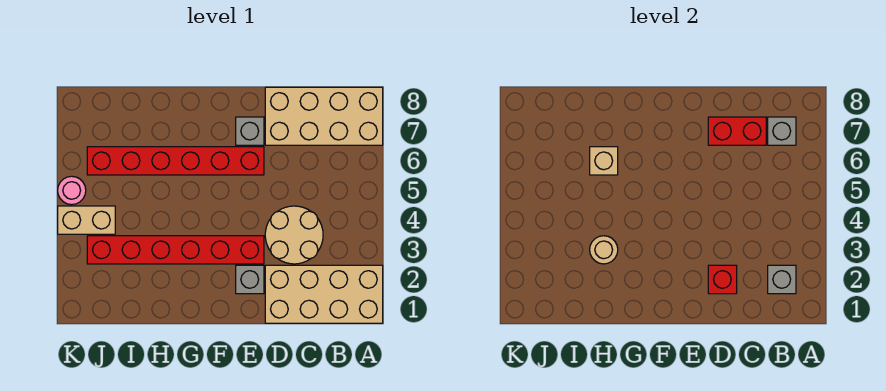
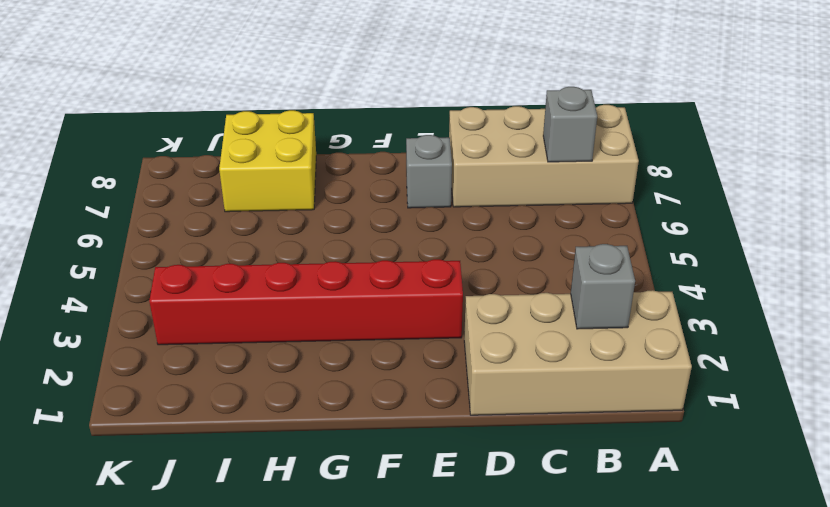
yellow 2x2 brick [219,110,316,212] -> none
none -> tan 2x2 round brick [265,206,323,264]
none -> grey 1x1 brick [236,265,264,294]
none -> red 1x6 brick [87,147,264,175]

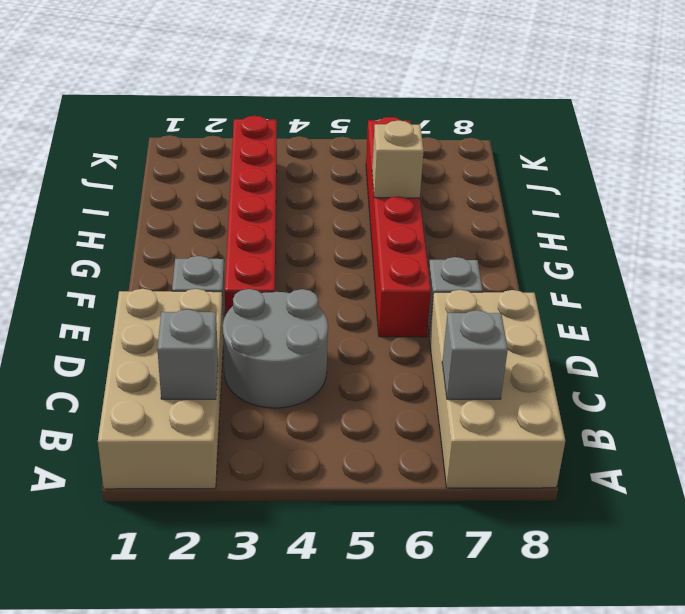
grey 2x2 round brick [223,289,328,408] -> tan 2x2 round brick [265,206,323,264]
none -> tan 1x2 brick [58,206,115,234]
none -> pink 1x1 round brick [58,176,86,205]
none -> red 1x2 brick [708,117,766,145]

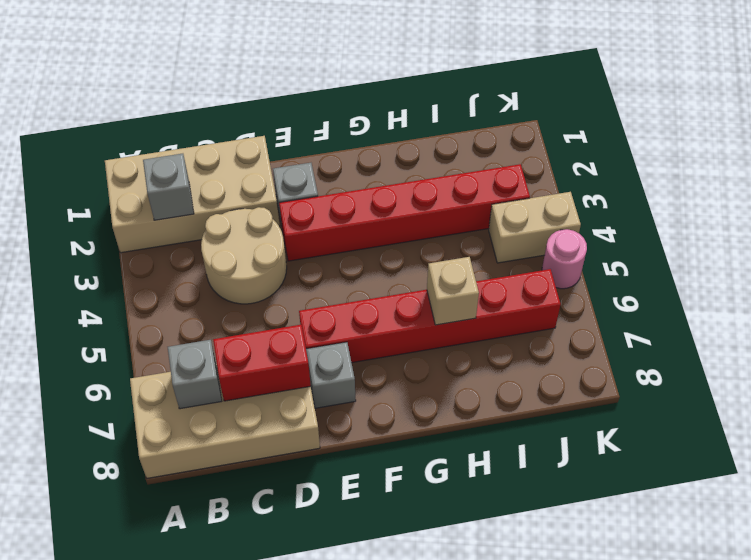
none -> red 1x1 brick [708,265,737,294]
none -> tan 1x1 round brick [590,236,618,264]

